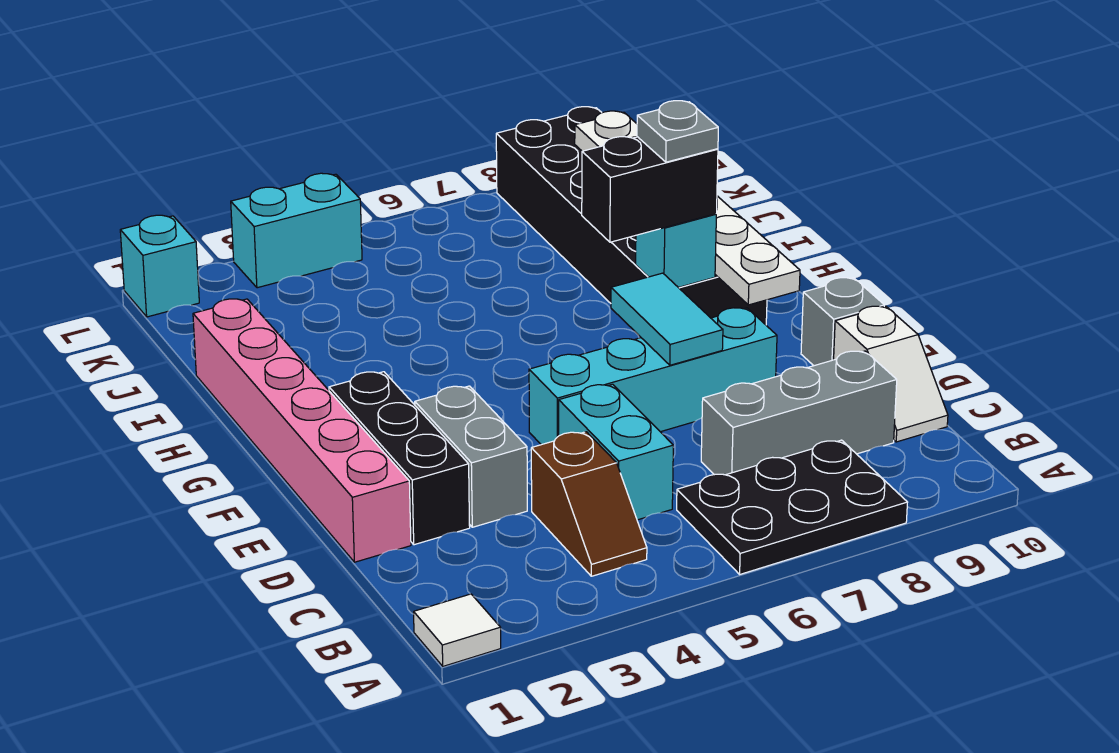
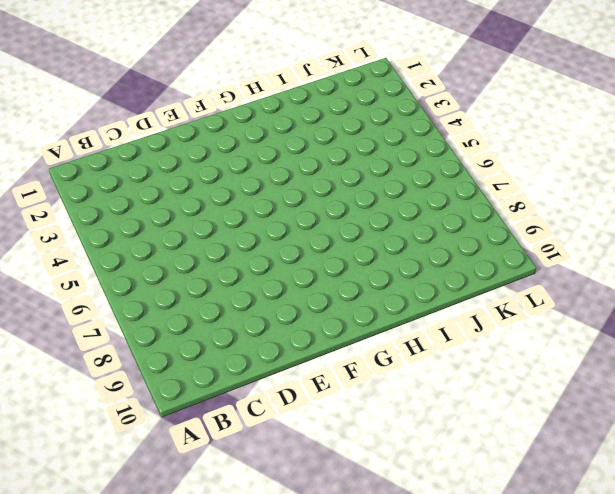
none -> white 1x1 tile [414,594,501,666]
none -> black 2x3 plate [677,440,908,574]
none -> brown 1x2 slope [531,432,647,576]

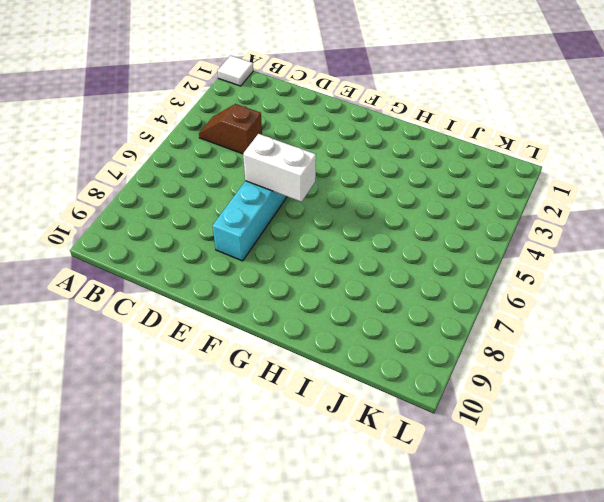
white 1x2 brick [243,134,316,202] -> none
none -> black 2x3 plate [677,440,908,574]
none -> cyan 1x2 brick [559,384,673,520]
none -> grey 1x3 brick [701,351,897,475]

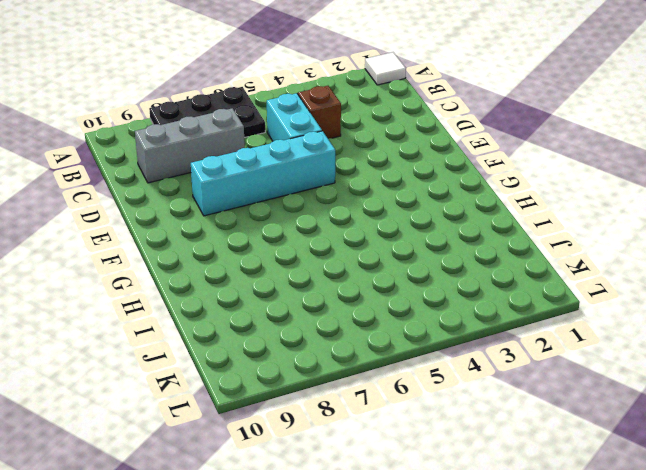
none -> white 1x2 slope [834,306,948,442]
none -> pink 1x6 brick [193,299,411,562]
none -> black 1x3 brick [329,372,470,545]

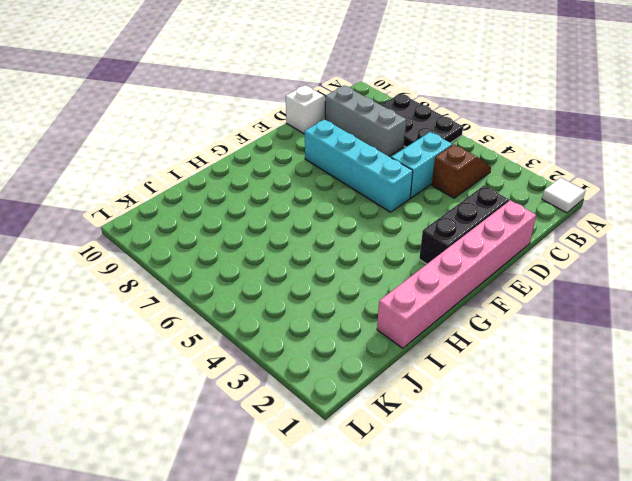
none -> grey 1x2 brick [415,386,527,527]
none -> grey 1x1 brick [801,278,884,366]
none -> black 2x6 brick [496,107,767,325]

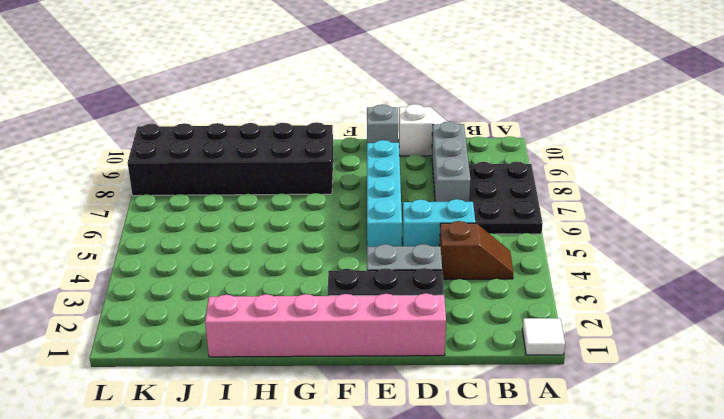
none -> cyan 1x1 brick [120,215,199,317]
none -> cyan 1x2 brick [231,173,362,288]
none -> cyan 1x2 tile [611,273,723,365]

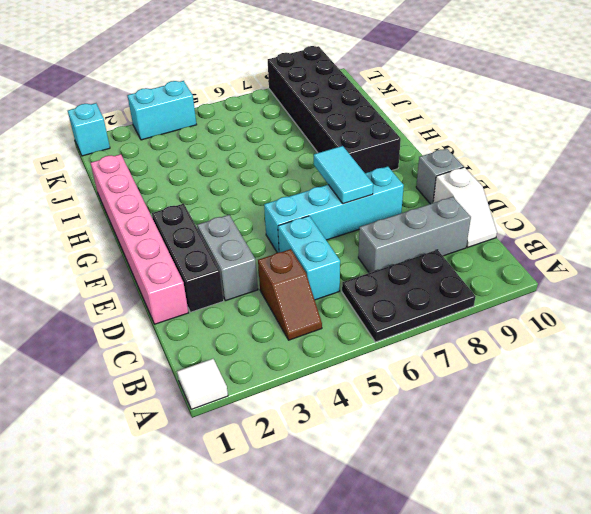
none -> white 1x6 plate [575,111,800,305]
none -> cyan 1x1 brick [636,214,716,287]
none -> black 1x2 brick [582,137,718,242]

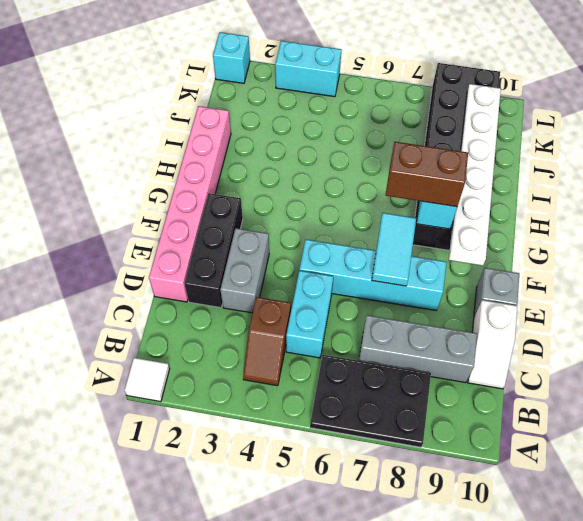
brown 1x2 brick [386,142,468,207] -> black 1x2 brick [582,137,718,242]
none -> grey 1x1 plate [637,101,718,162]

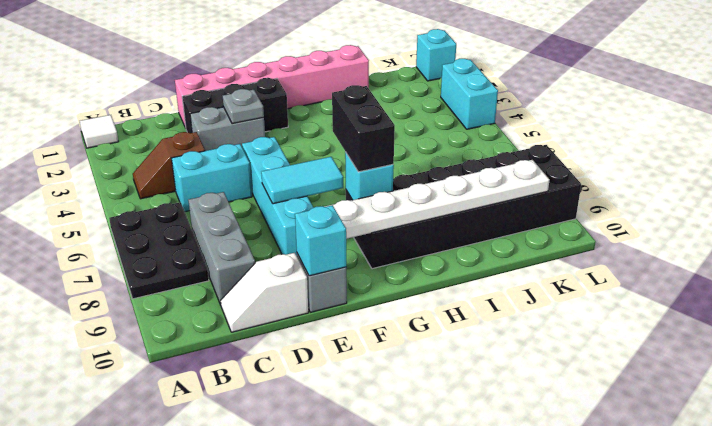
grey 1x1 plate [223,89,264,124] -> grey 1x1 plate moved to [637,101,718,162]
cyan 1x1 brick [295,205,346,276] -> none

